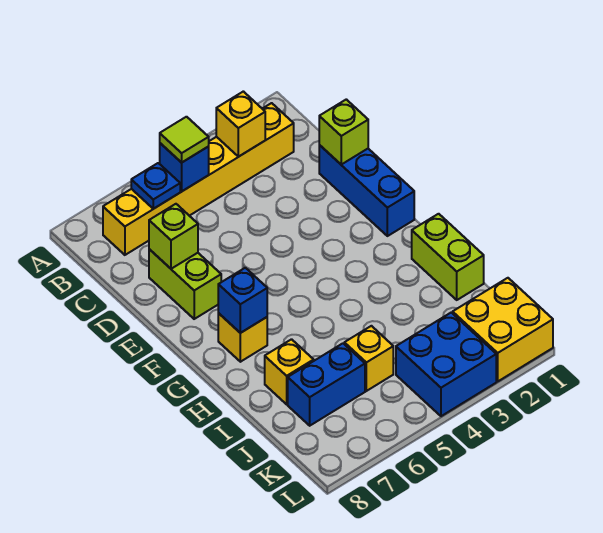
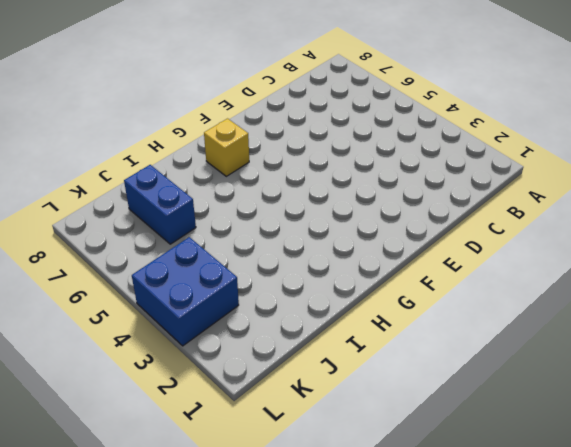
none -> yellow 1x6 brick [103,103,294,255]
none -> blue 1x3 brick [319,145,414,236]
none -> lime 1x2 brick [149,249,221,319]

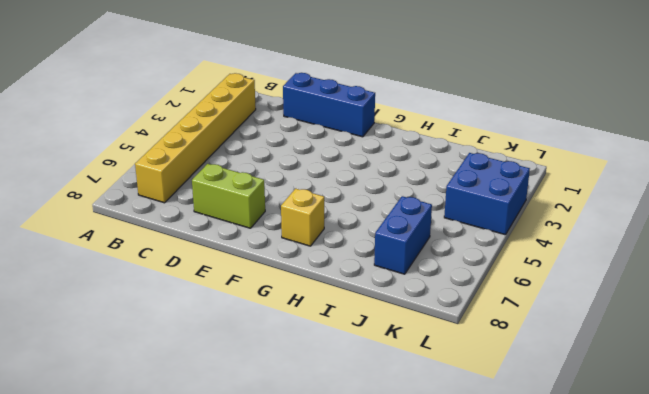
none -> lime 1x2 brick [412,214,484,300]
none -> yellow 1x1 brick [265,339,314,404]
none -> yellow 1x1 brick [344,326,393,391]

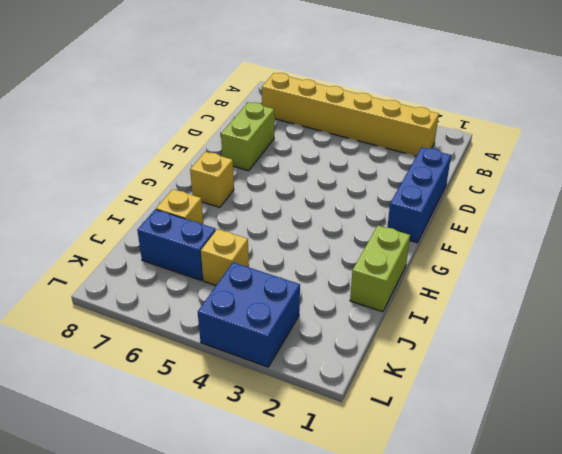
none -> yellow 2x2 brick [453,278,553,381]
none -> yellow 1x1 brick [216,91,265,157]
none -> blue 1x1 brick [160,143,209,191]

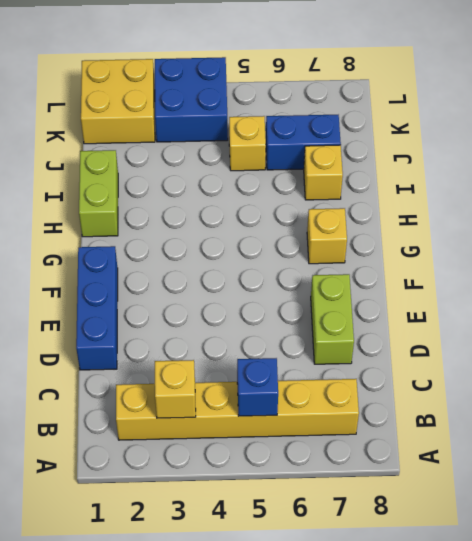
none -> blue 1x1 plate [131,163,180,209]
none -> lime 1x1 brick [319,99,368,164]
none -> lime 1x1 brick [149,204,198,269]

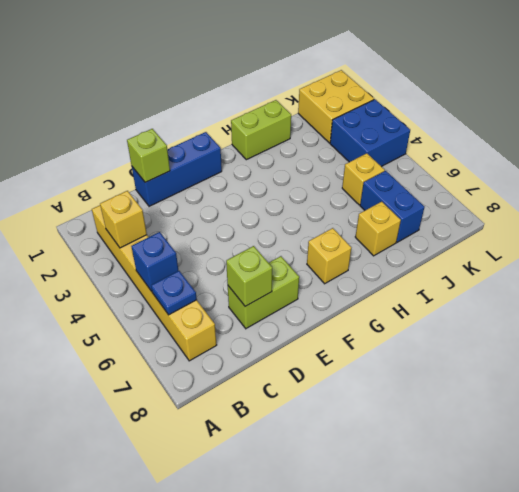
none -> blue 1x1 brick [218,268,267,333]
none -> lime 1x1 tile [160,117,209,163]

